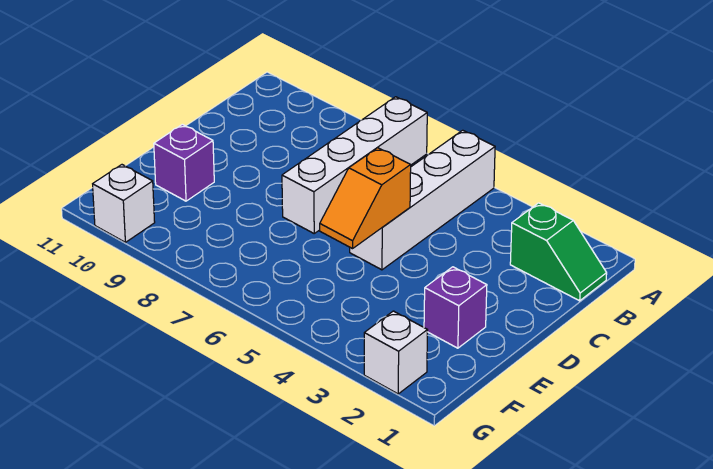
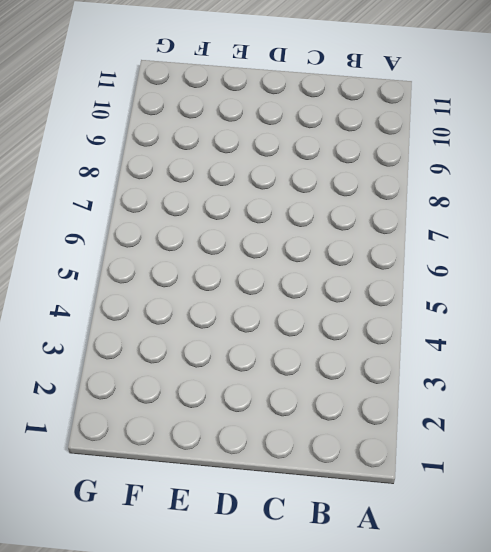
none -> white 1x4 brick [350,130,495,270]
none -> white 1x4 brick [282,97,427,233]

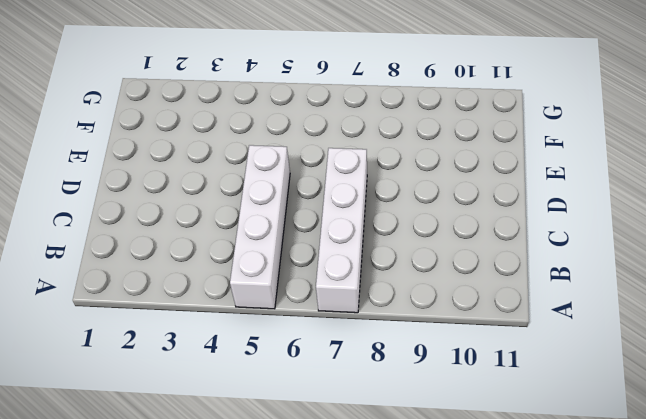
none -> green 1x2 slope [510,203,607,301]
none -> purple 1x1 brick [424,267,487,348]

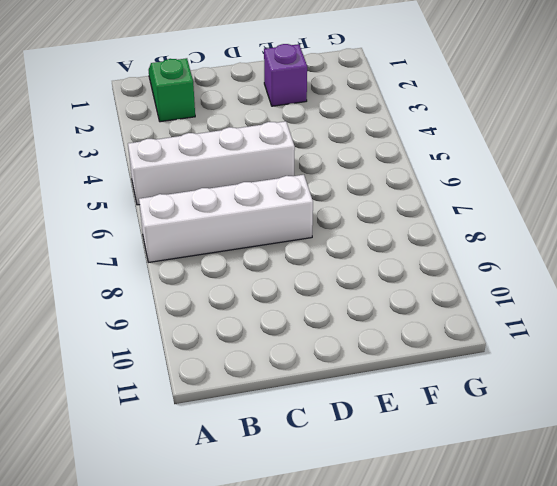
none -> purple 1x1 brick [154,124,214,201]
none -> white 1x1 brick [364,311,428,394]

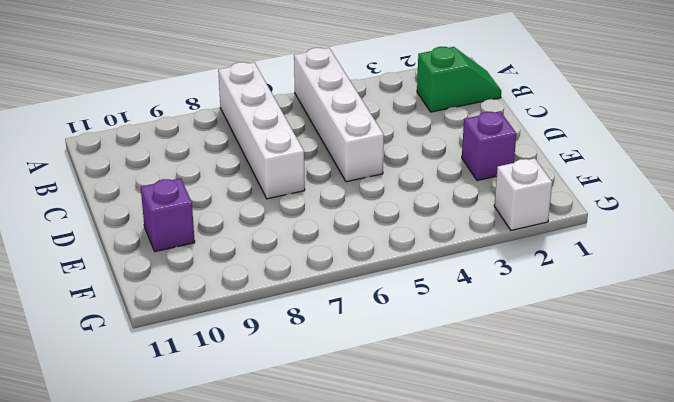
none -> white 1x1 brick [93,165,155,242]
none -> orange 1x2 slope [320,148,411,249]

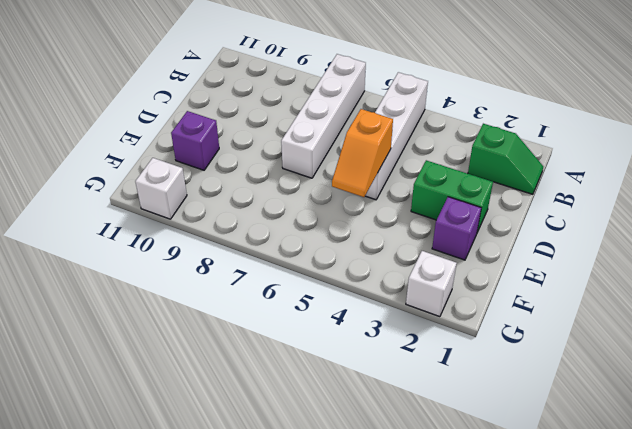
green 1x2 brick [411,160,493,232] -> none

